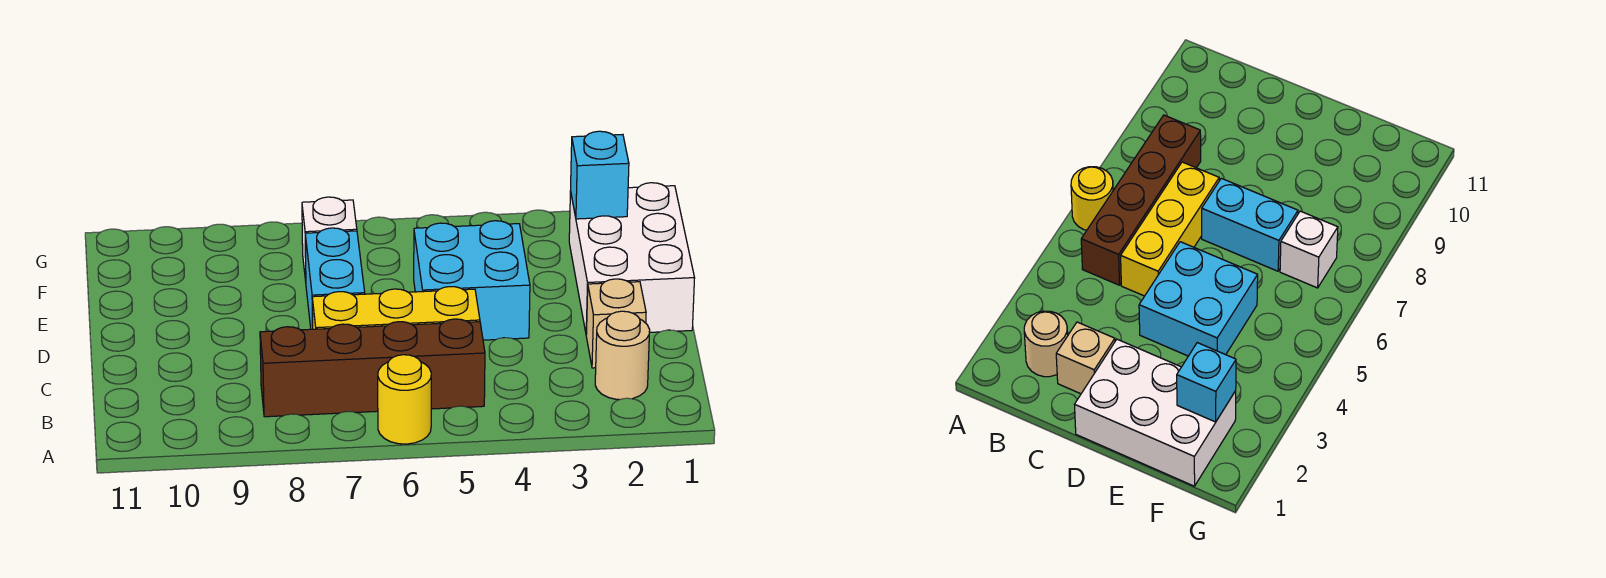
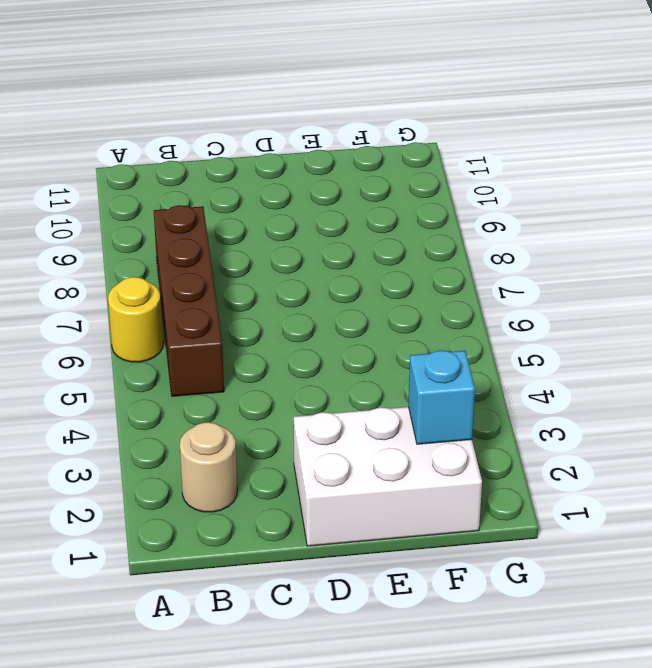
none -> tan 1x1 brick [586,279,646,368]
none -> yellow 1x3 brick [312,287,480,329]

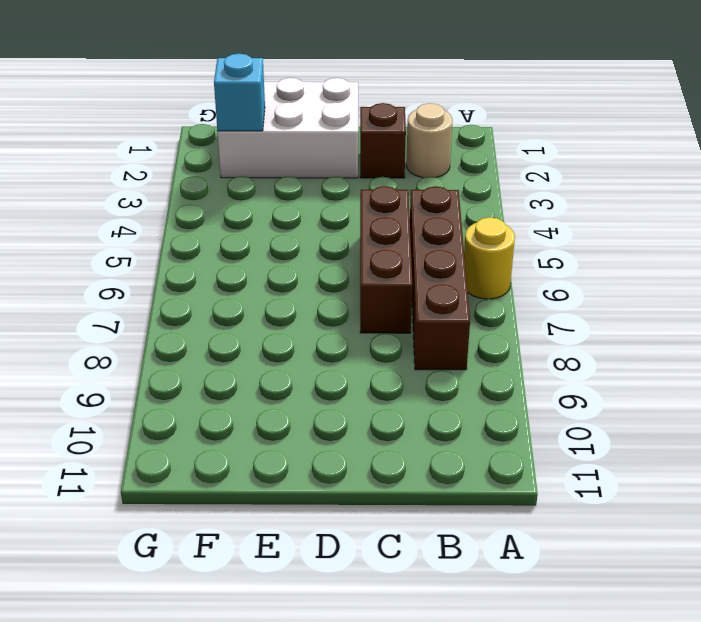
brown 1x1 brick [360,103,406,178] -> tan 1x1 brick [586,279,646,368]
brown 1x3 brick [360,186,412,333] -> yellow 1x3 brick [312,287,480,329]
none -> cyan 2x2 brick [414,221,530,340]
none -> cyan 1x2 brick [305,228,365,329]

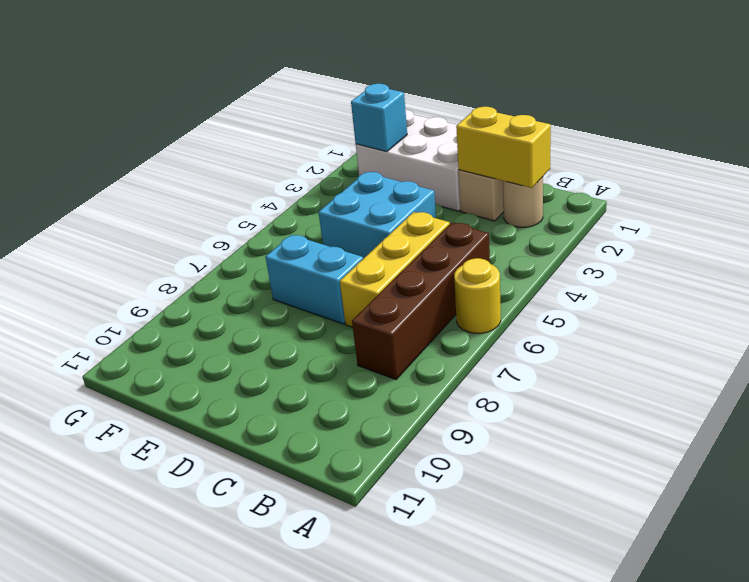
yellow 1x2 brick [456,107,551,188] -> none
none -> white 1x1 brick [302,197,357,281]

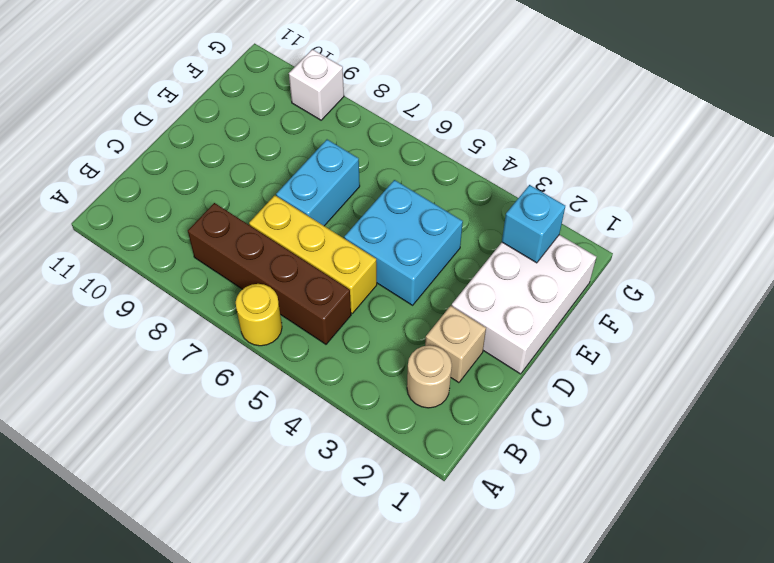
white 1x1 brick [289,49,344,120] -> white 1x1 brick moved to [302,197,357,281]

